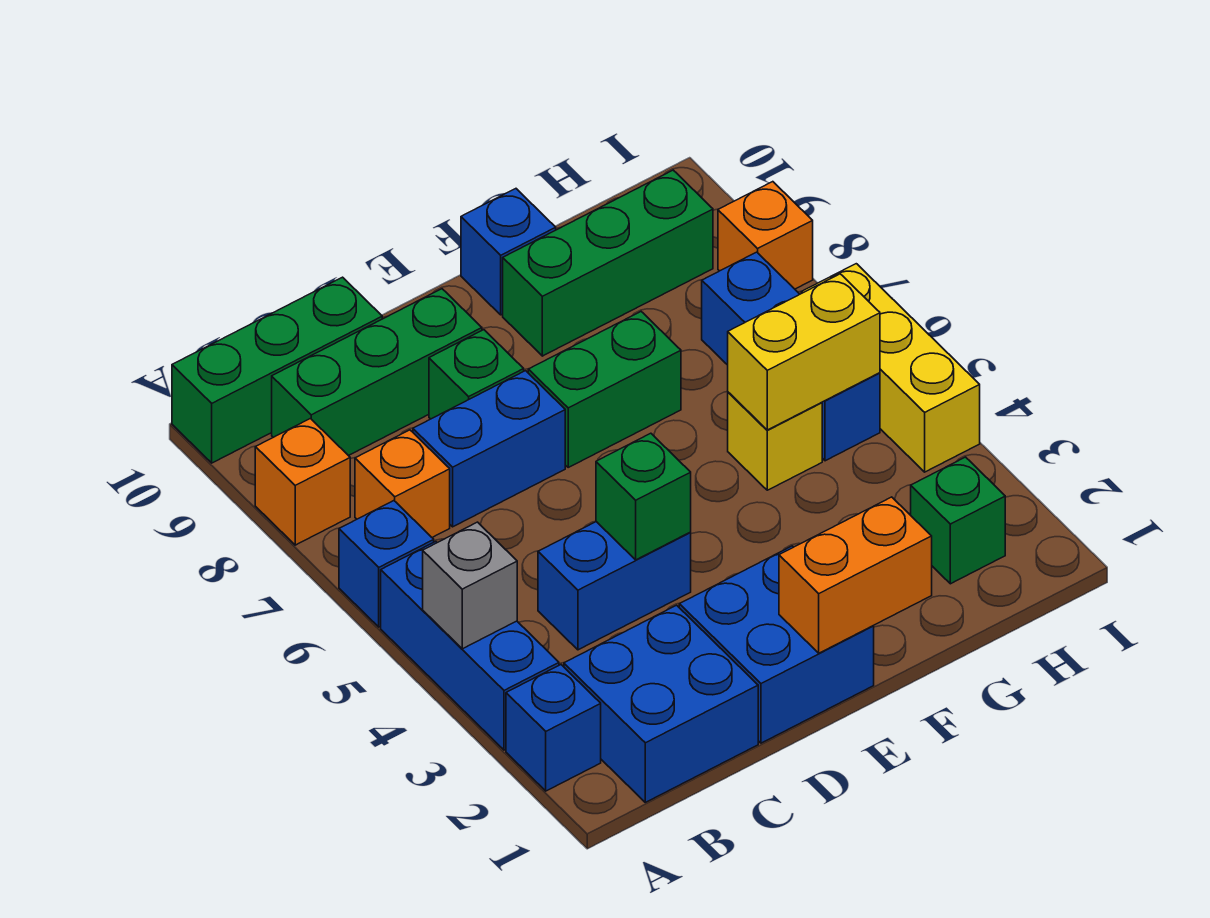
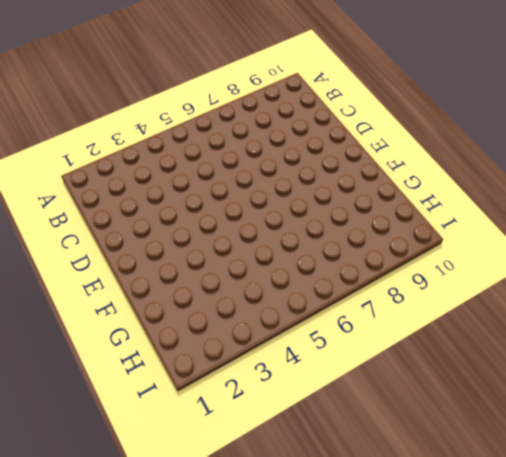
none -> blue 1x1 brick [506,665,601,791]
none -> blue 1x3 brick [381,542,559,750]
none -> blue 1x1 brick [339,501,434,627]

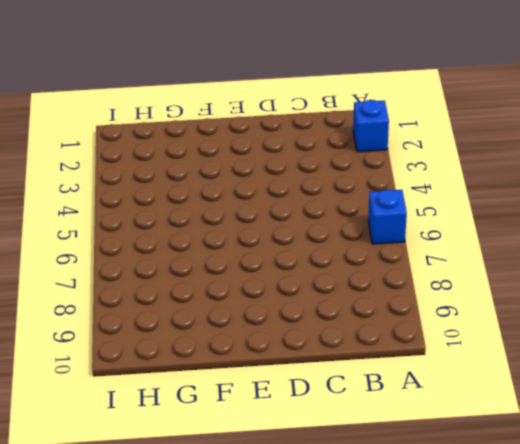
none -> blue 1x3 brick [381,542,559,750]
none -> orange 1x1 brick [255,419,350,545]
none -> green 1x3 brick [172,277,382,463]

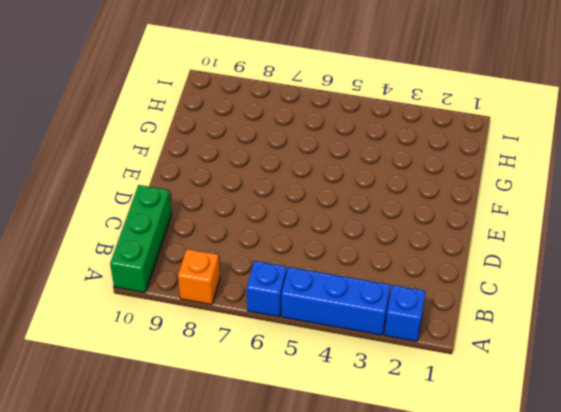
none -> blue 2x2 brick [564,605,758,802]
none -> orange 1x1 brick [355,430,450,537]
none -> green 1x3 brick [272,289,482,456]

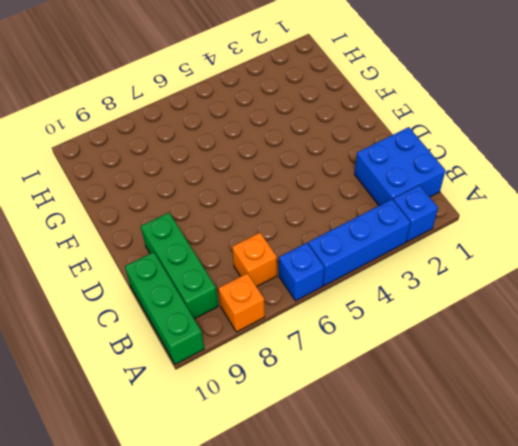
none -> blue 1x2 brick [538,522,691,650]
none -> blue 1x2 brick [413,371,565,527]
none -> blue 2x2 brick [679,546,874,743]

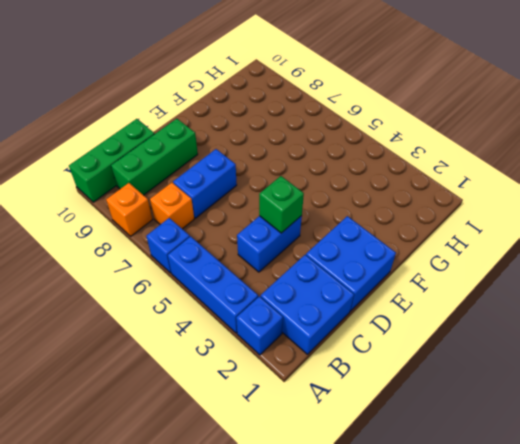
none -> green 1x1 brick [429,330,524,419]
none -> green 1x2 brick [528,312,681,467]
none -> green 1x3 brick [503,170,713,356]

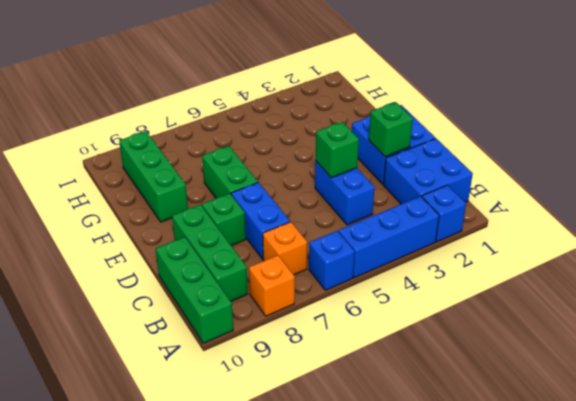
green 1x1 brick [369,102,413,157] -> green 1x1 brick moved to [911,457,1005,584]
none -> blue 1x1 brick [461,189,556,315]
none -> yellow 1x1 brick [728,392,822,490]
none -> blue 1x3 brick [702,252,880,461]

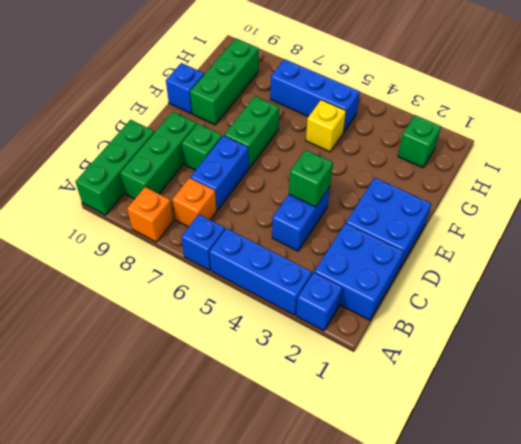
none -> yellow 1x3 brick [801,264,980,472]
none -> orange 1x1 brick [718,182,813,289]
none -> grey 1x1 brick [423,522,517,649]

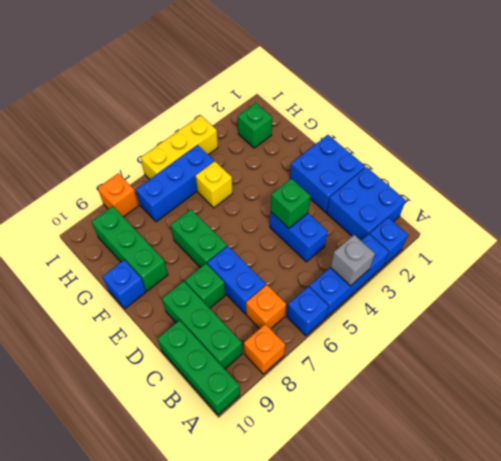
none -> orange 1x2 brick [779,497,932,653]
none -> yellow 1x2 brick [728,274,880,430]

